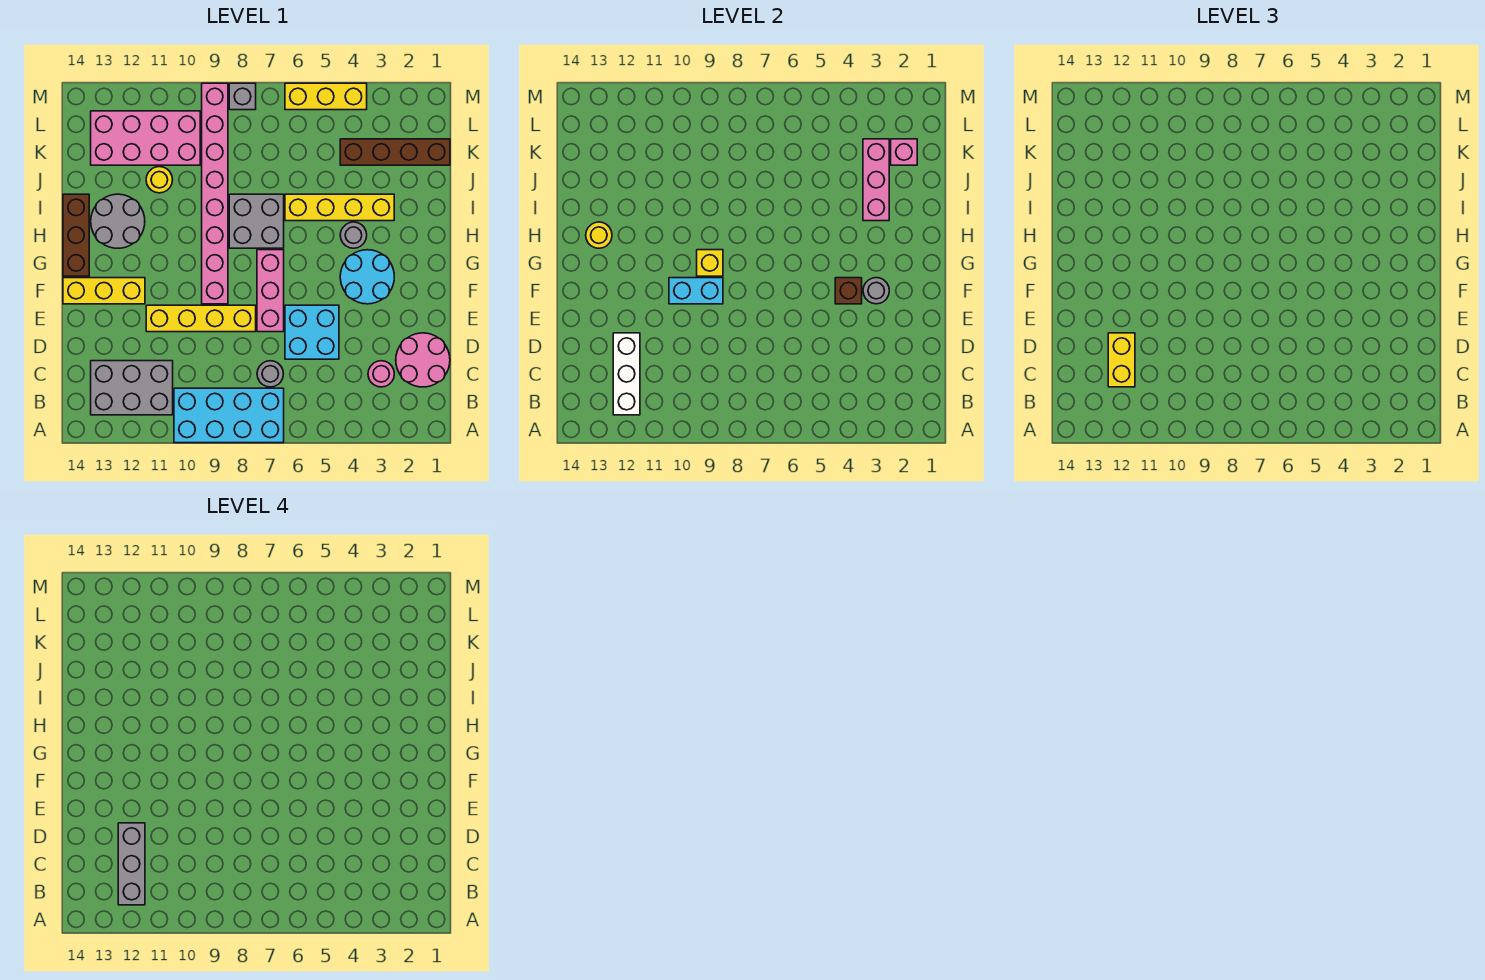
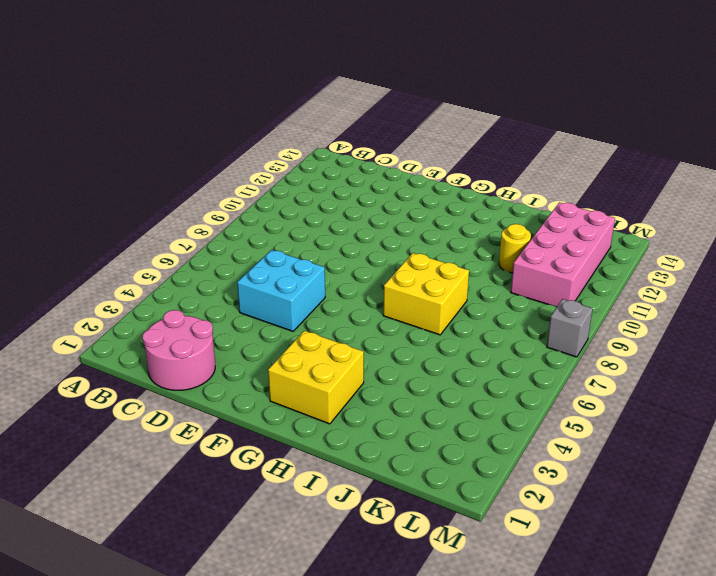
yellow 2x2 brick [268,331,364,424] -> cyan 2x2 round brick [340,250,394,304]
yellow 2x2 brick [383,253,469,335] -> grey 2x2 brick [229,194,284,248]
none -> cyan 2x4 brick [174,388,284,443]
none -> grey 2x3 brick [91,361,173,415]
none -> pink 1x1 round brick [368,361,394,387]
none -> grey 1x1 round brick [257,361,283,387]

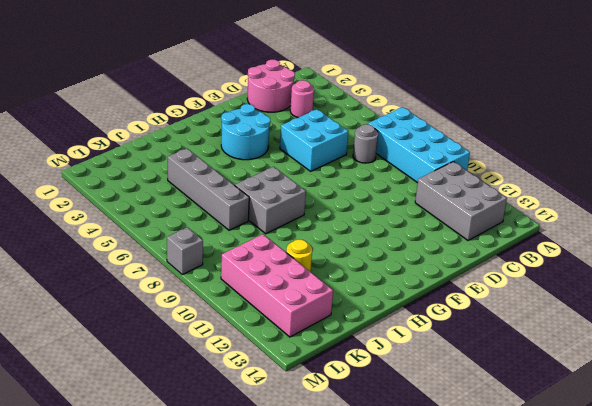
grey 1x4 brick [168,148,249,230] -> none
none -> pink 1x3 brick [257,250,284,332]
none -> yellow 1x4 brick [146,305,256,332]
none -> pink 1x8 brick [202,83,228,304]
none -> yellow 1x3 brick [63,278,145,304]

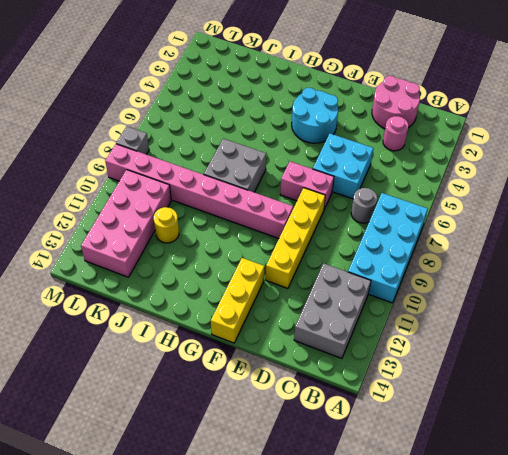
pink 1x2 brick [280,162,334,209] -> pink 1x3 brick [257,250,284,332]
none -> brown 1x3 brick [63,194,89,276]
none -> grey 1x1 round brick [340,222,367,248]
none -> grey 2x2 round brick [91,194,145,248]
none -> yellow 1x4 brick [285,194,394,221]

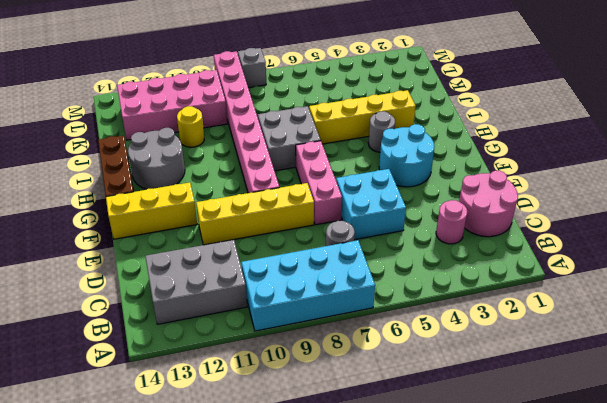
none -> brown 1x4 brick [340,139,450,165]
none -> yellow 1x3 brick [285,83,367,110]
none -> white 1x3 brick [613,333,640,415]
none -> grey 1x1 round brick [863,278,889,304]

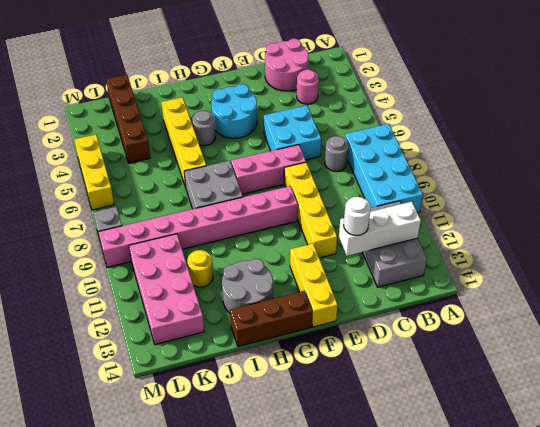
white 1x1 round brick [344,197,370,236] -> yellow 1x2 brick [1108,333,1135,387]
none -> grey 1x1 round brick [863,278,889,304]
none -> brown 1x1 brick [835,278,862,304]
none -> cyan 1x2 brick [669,278,723,304]
none -> yellow 1x1 brick [697,250,723,276]

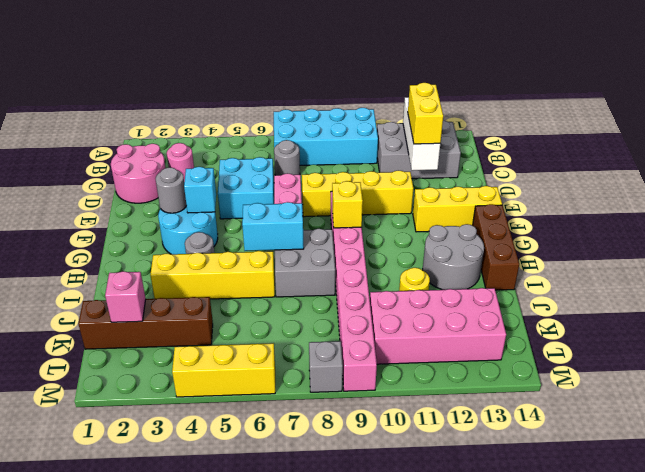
cyan 1x1 brick [184,167,216,213] -> brown 1x1 brick [835,278,862,304]
cyan 1x2 brick [242,202,304,251] -> cyan 1x2 brick moved to [669,278,723,304]
none -> yellow 1x1 round brick [586,222,612,248]
none -> pink 1x3 brick [863,139,889,221]
none -> grey 1x3 brick [118,823,145,905]

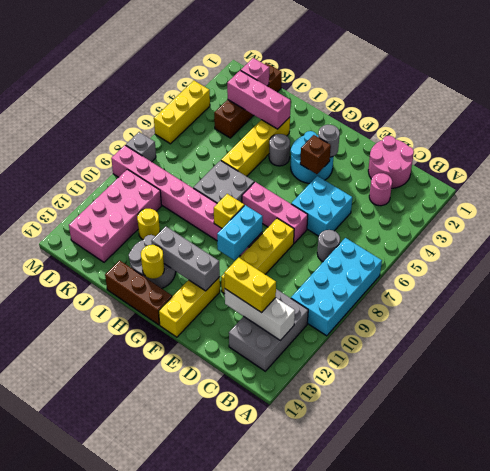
grey 1x3 brick [151,226,220,291] -> grey 1x3 brick moved to [118,823,145,905]

